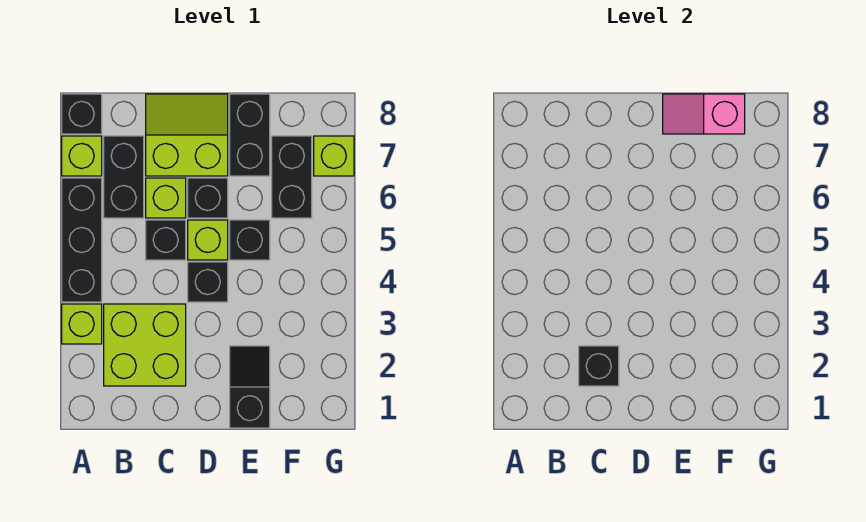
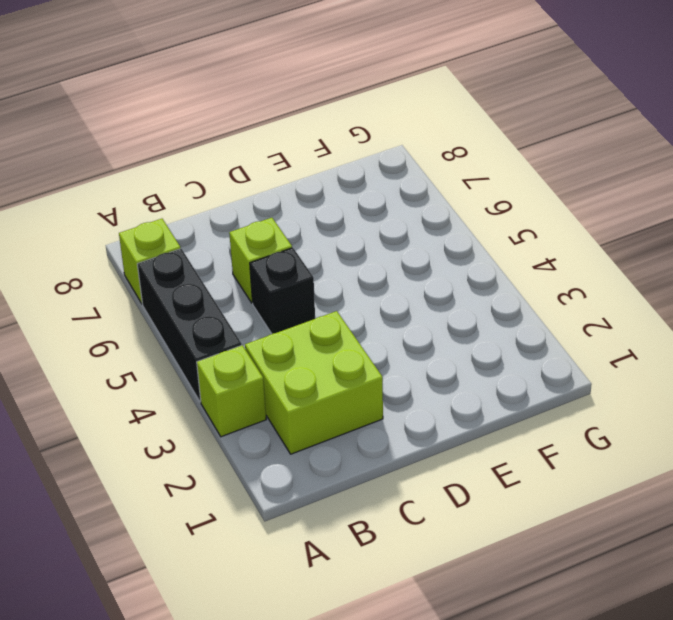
none -> black 1x1 brick [62,94,102,134]
none -> black 1x2 brick [104,136,144,218]
none -> lime 2x2 slope [146,94,228,176]

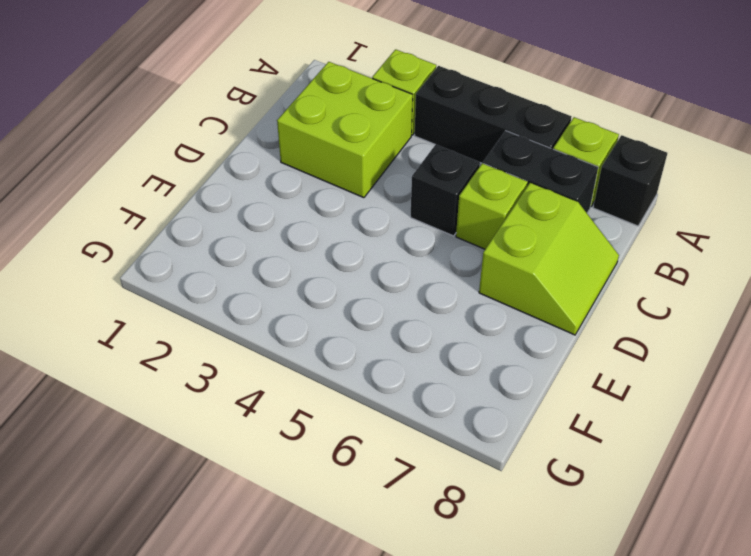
none -> black 1x1 brick [188,262,228,302]
none -> lime 1x1 brick [188,220,228,260]
none -> black 1x1 brick [188,178,228,218]

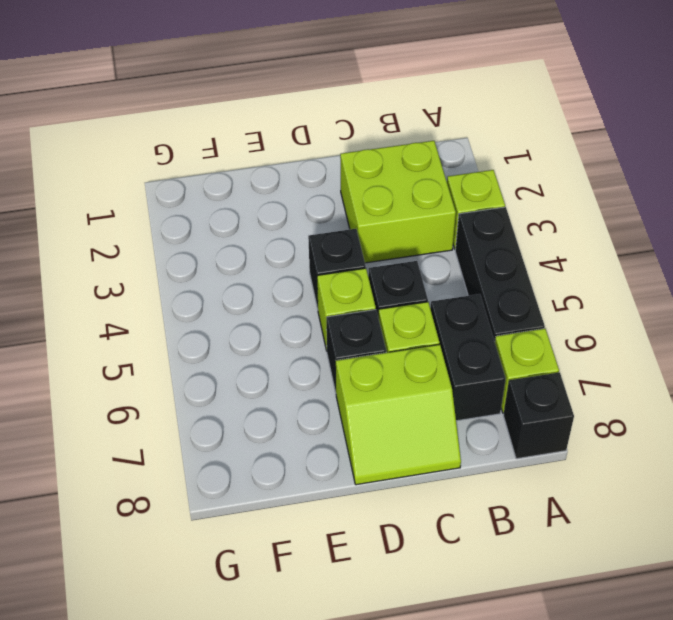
none -> black 1x2 slope [230,346,270,428]
none -> black 1x1 brick [230,220,270,260]
none -> black 1x2 brick [230,94,270,176]

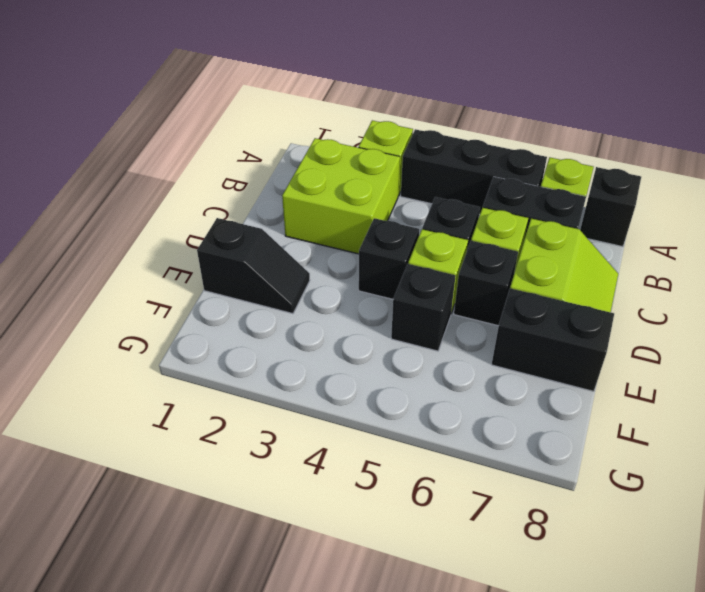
none -> black 1x2 brick [272,136,312,218]
none -> lime 1x1 brick [314,136,354,176]
none -> black 1x1 brick [579,346,619,386]

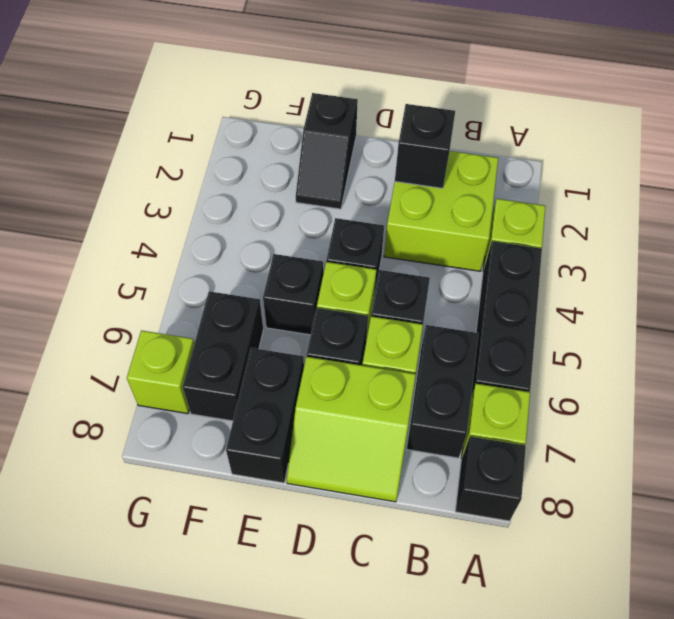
none -> pink 1x2 slope [663,94,745,134]

